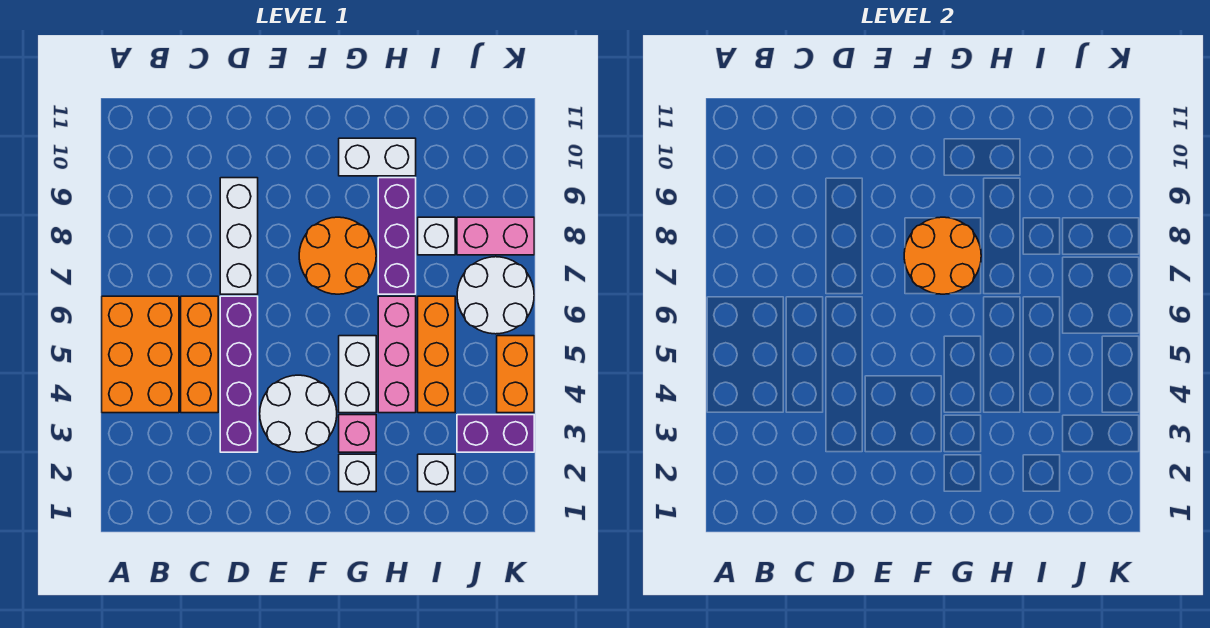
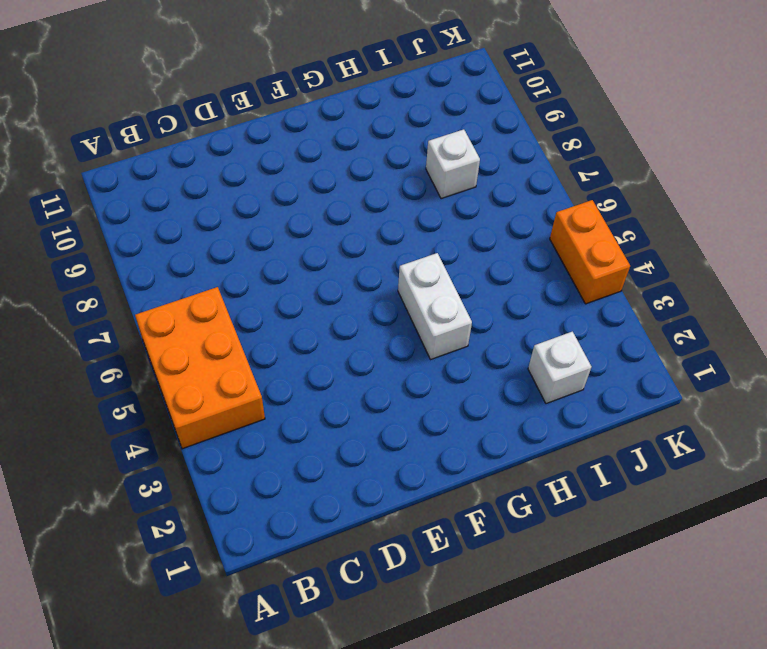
none -> orange 1x3 brick [181,296,218,413]
none -> purple 1x4 brick [220,296,258,452]
none -> white 1x3 brick [220,178,258,294]

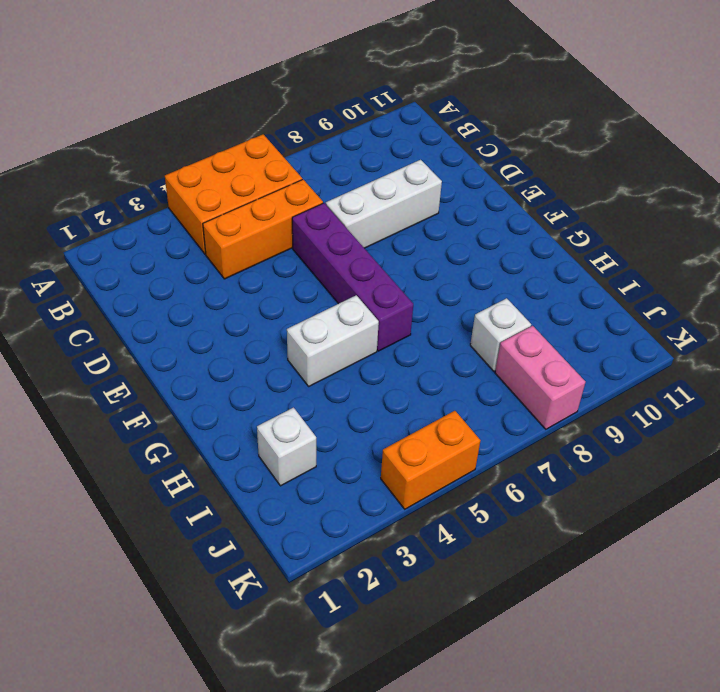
purple 1x4 brick [292,203,413,351] -> purple 1x4 brick turned to [220,296,258,452]
none -> white 2x2 round brick [260,375,337,452]
none -> orange 2x2 round brick [299,217,376,294]
none -> white 1x1 brick [339,454,376,492]

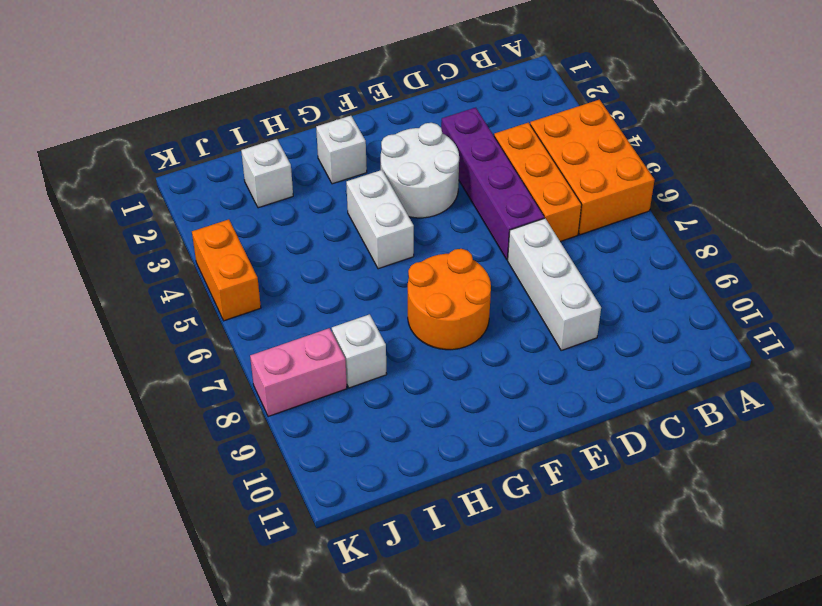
none -> pink 1x1 brick [339,415,376,452]
none -> white 1x2 brick [339,138,416,176]
none -> pink 1x3 brick [378,296,416,413]

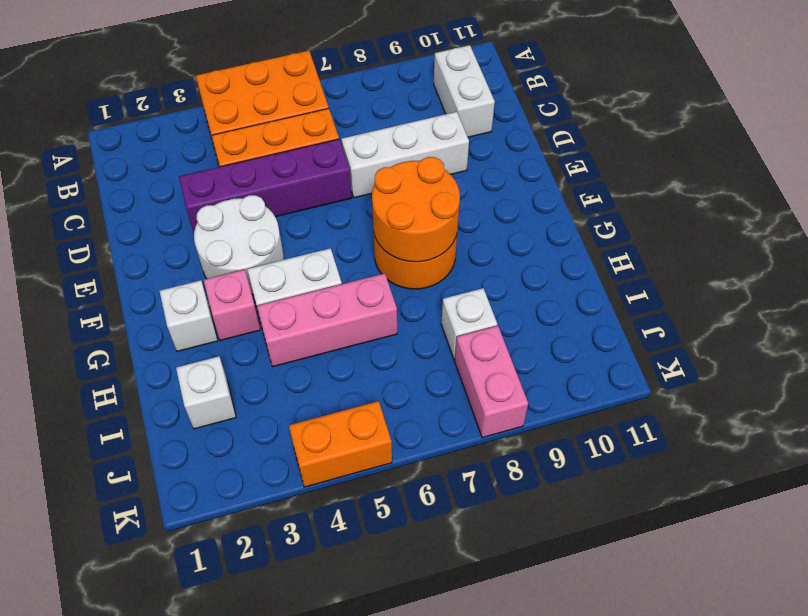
white 1x2 brick [434,45,495,137] -> white 1x2 brick moved to [339,138,416,176]
none -> purple 1x3 brick [378,178,416,294]
none -> orange 1x3 brick [418,296,455,413]
none -> purple 1x2 brick [457,415,534,452]

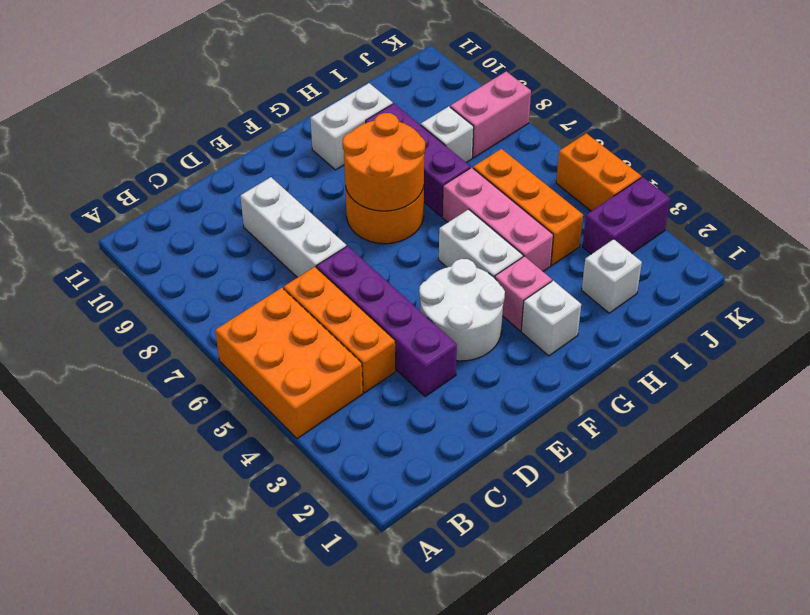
none -> white 2x2 round brick [457,257,534,334]

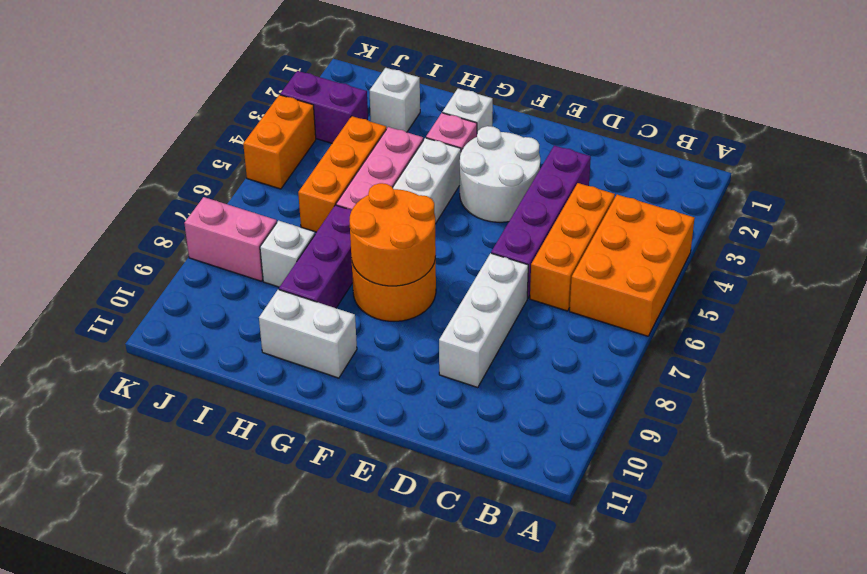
none -> white 2x2 round brick [457,257,534,334]

